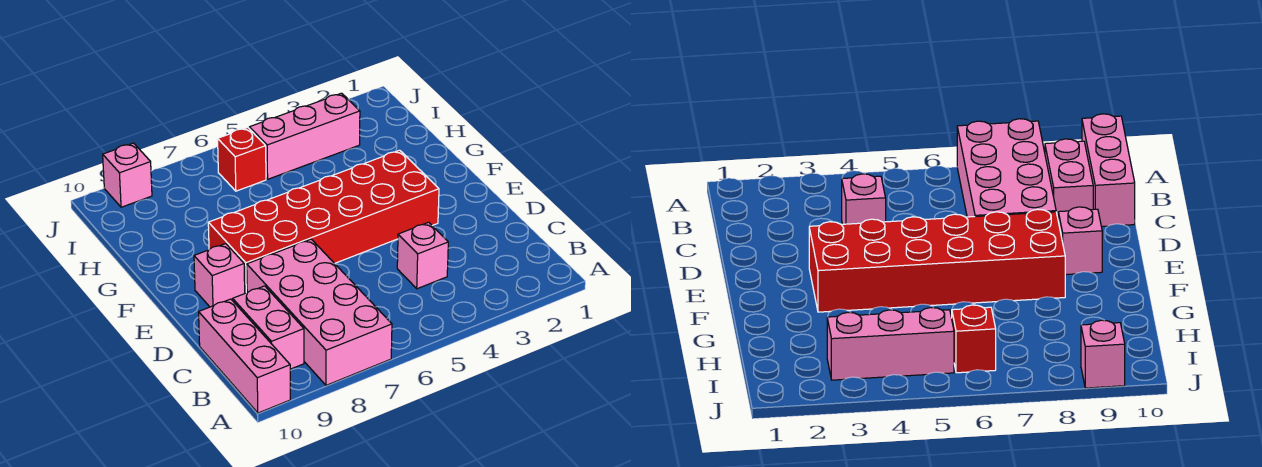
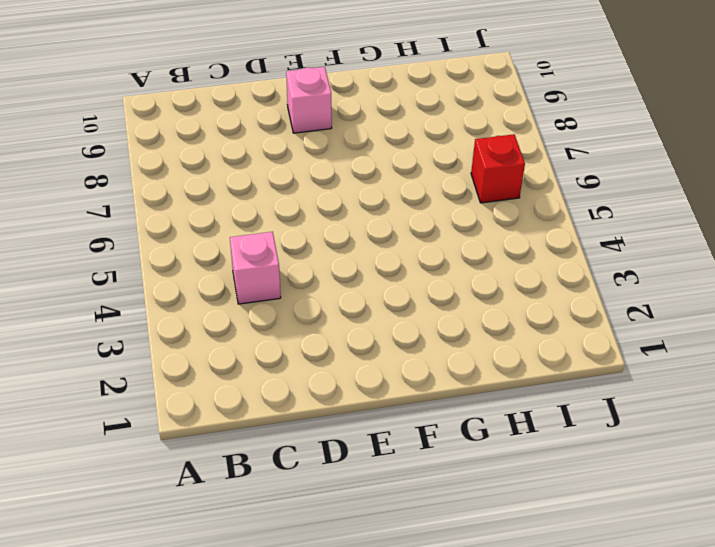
none -> pink 2x4 brick [247,239,392,385]
none -> pink 1x3 brick [199,299,290,413]

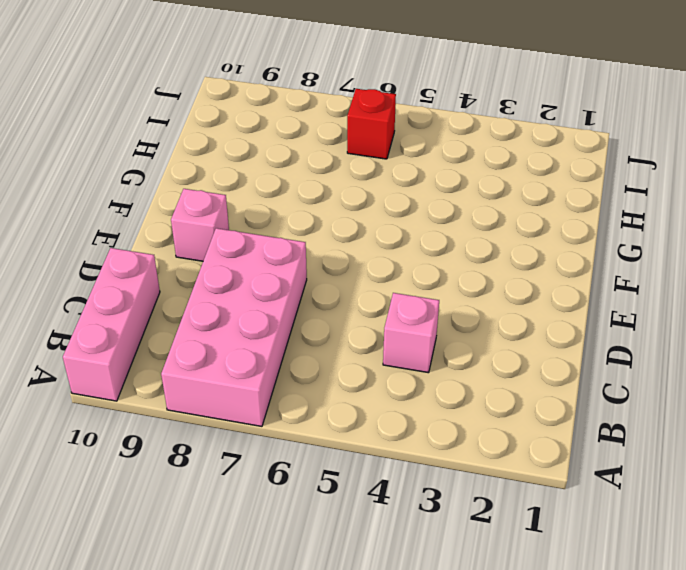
none -> pink 1x2 brick [233,286,304,369]
none -> red 2x6 brick [208,150,439,293]

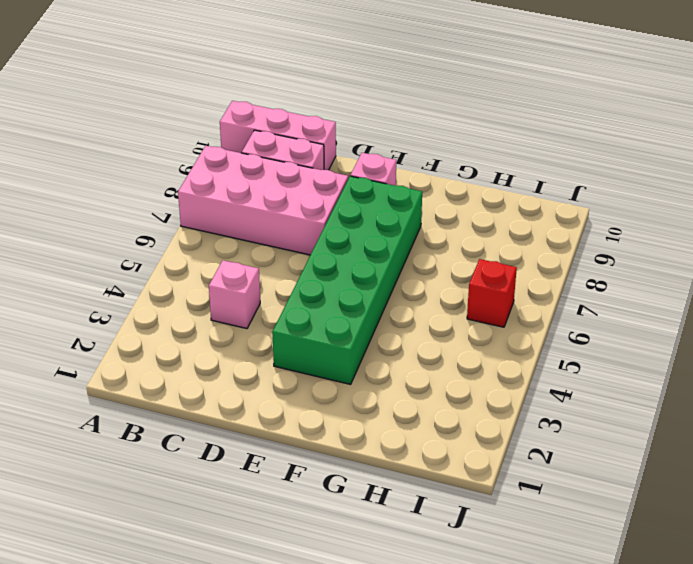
green 2x6 brick [272,176,422,384] -> red 2x6 brick [208,150,439,293]
none -> pink 1x3 brick [249,93,360,179]
none -> pink 1x1 brick [103,143,152,207]

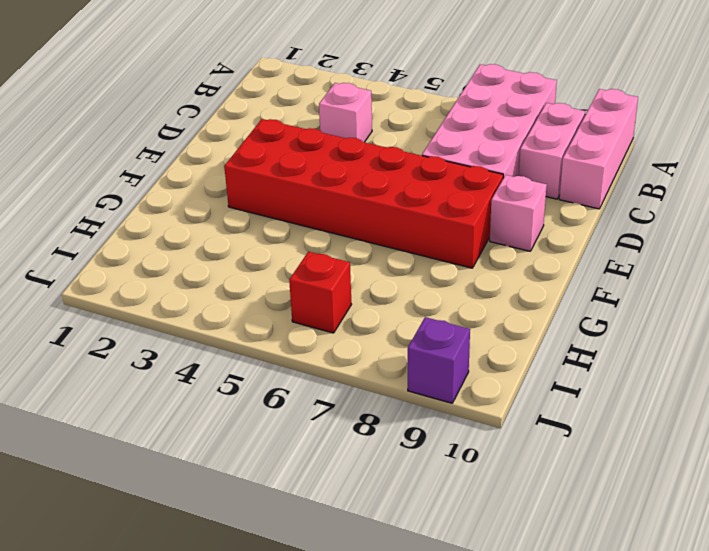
purple 1x1 brick [408,317,470,403] -> pink 1x1 brick [103,143,152,207]
none -> pink 1x3 brick [249,93,360,179]

